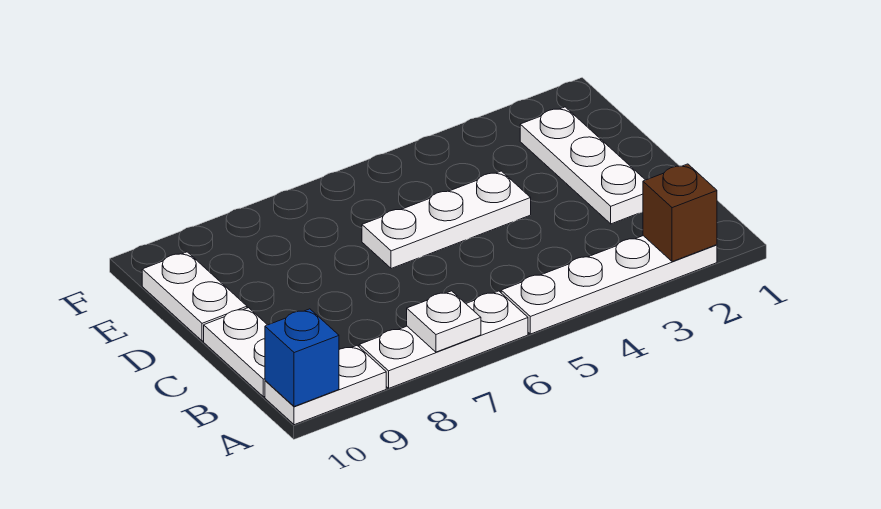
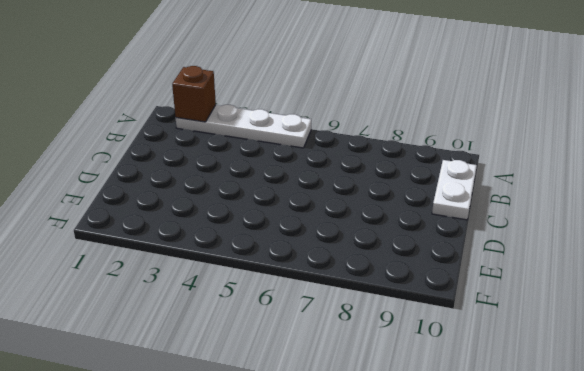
none -> white 1x3 plate [359,291,528,388]
none -> white 1x2 plate [265,346,386,425]

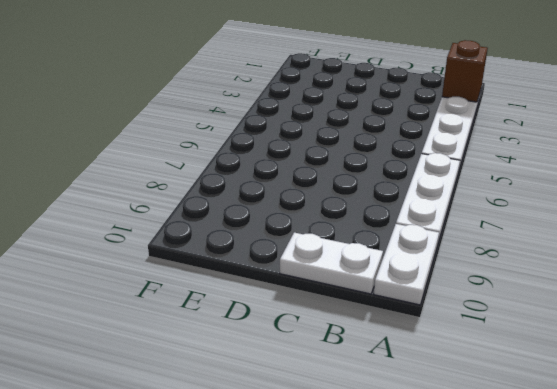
none -> white 1x3 plate [520,107,645,224]
none -> white 1x3 plate [362,171,531,269]

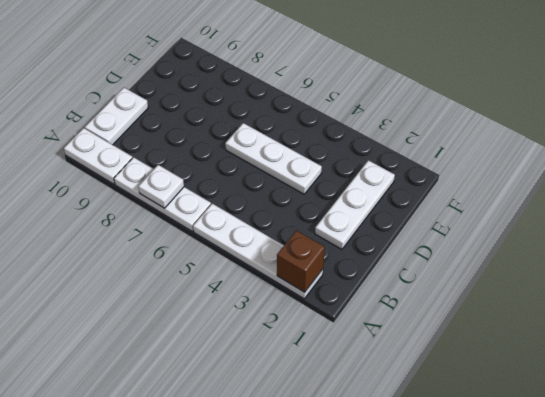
none -> white 1x2 plate [142,252,247,341]
none -> blue 1x1 brick [265,309,339,407]

